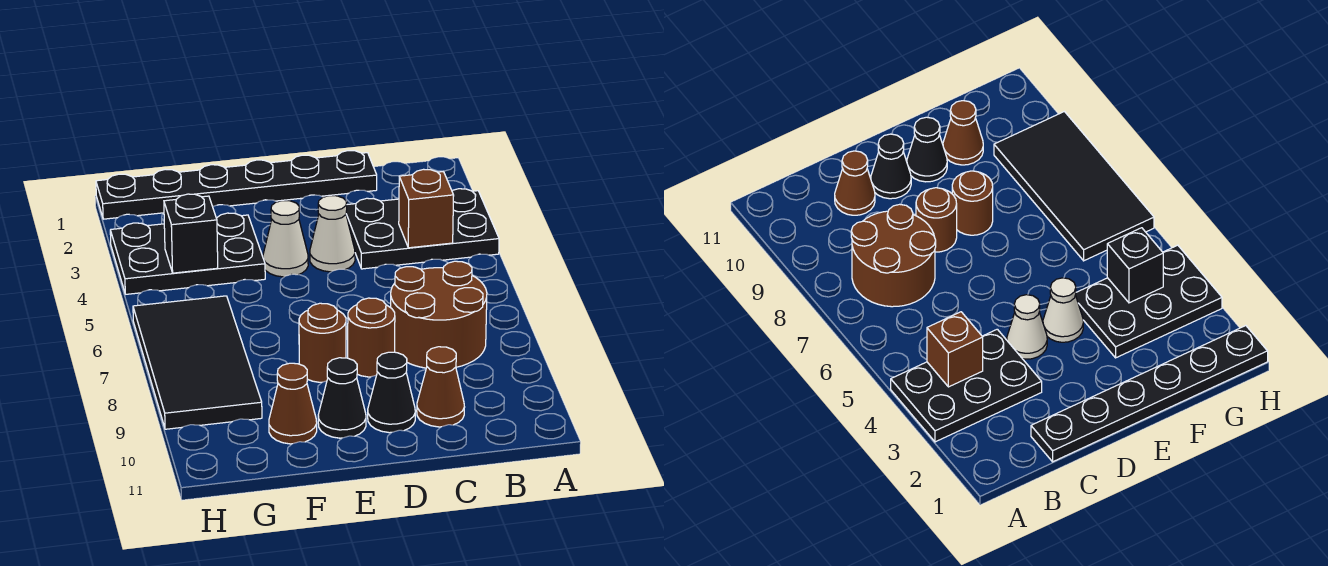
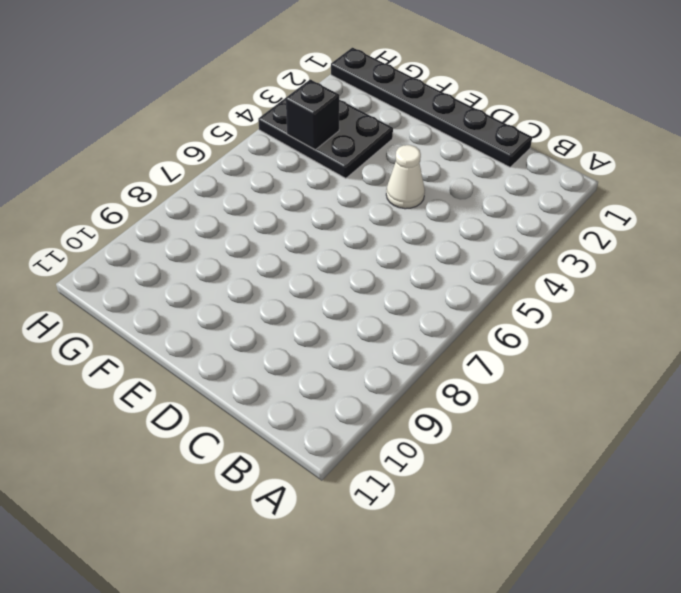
none -> black 2x3 plate [346,189,499,269]
none -> brown 2x2 round brick [391,261,487,368]
none -> brown 1x1 cone [417,347,465,427]

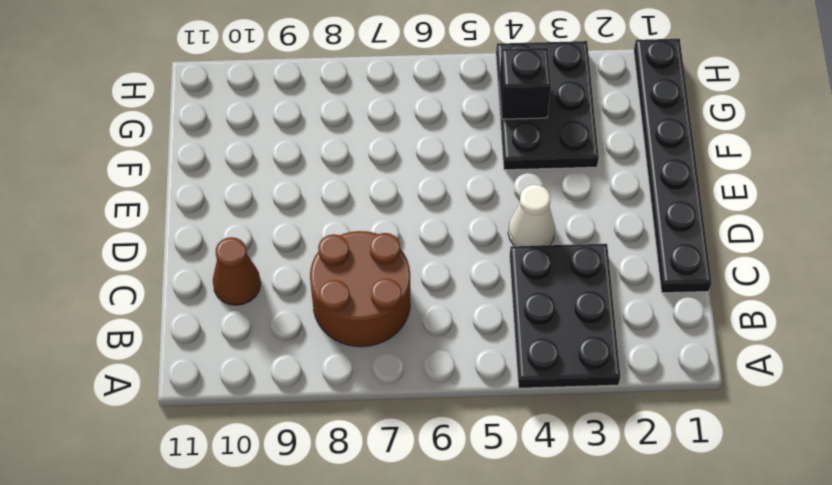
none -> brown 1x1 round brick [348,298,395,377]
none -> black 1x1 cone [368,352,415,433]
none -> white 1x1 cone [263,201,308,277]

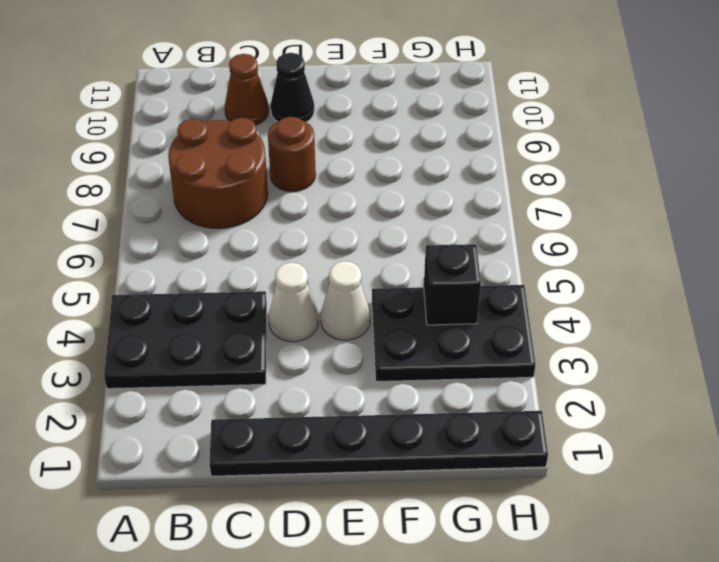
none -> brown 1x1 round brick [299,303,346,382]
none -> black 1x1 cone [318,358,366,438]
none -> brown 1x1 cone [269,363,317,444]

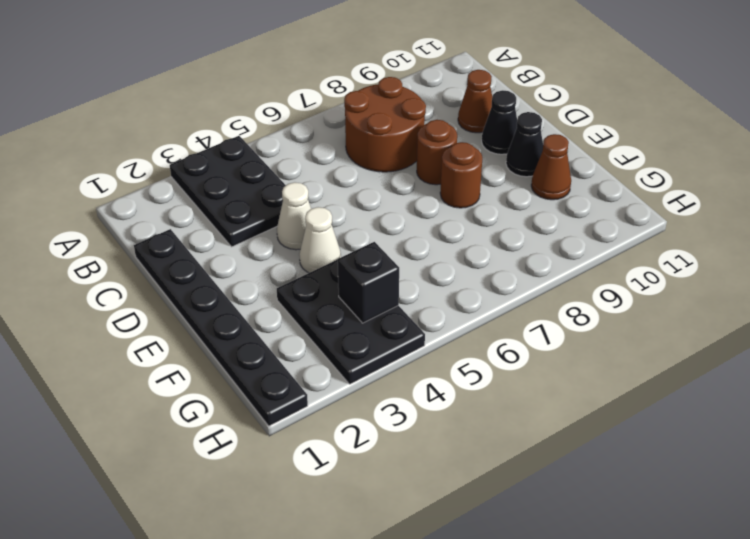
none -> black 2x4 tile [133,296,262,429]
none -> brown 1x1 brick [399,169,454,248]

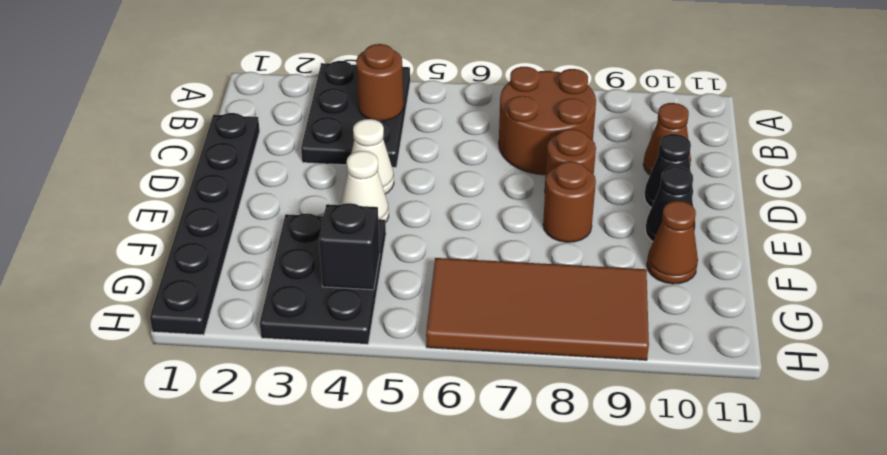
brown 1x1 round brick [356,44,403,121] -> brown 1x1 brick [399,169,454,248]
brown 2x4 tile [426,258,649,360] -> black 2x4 tile [133,296,262,429]

